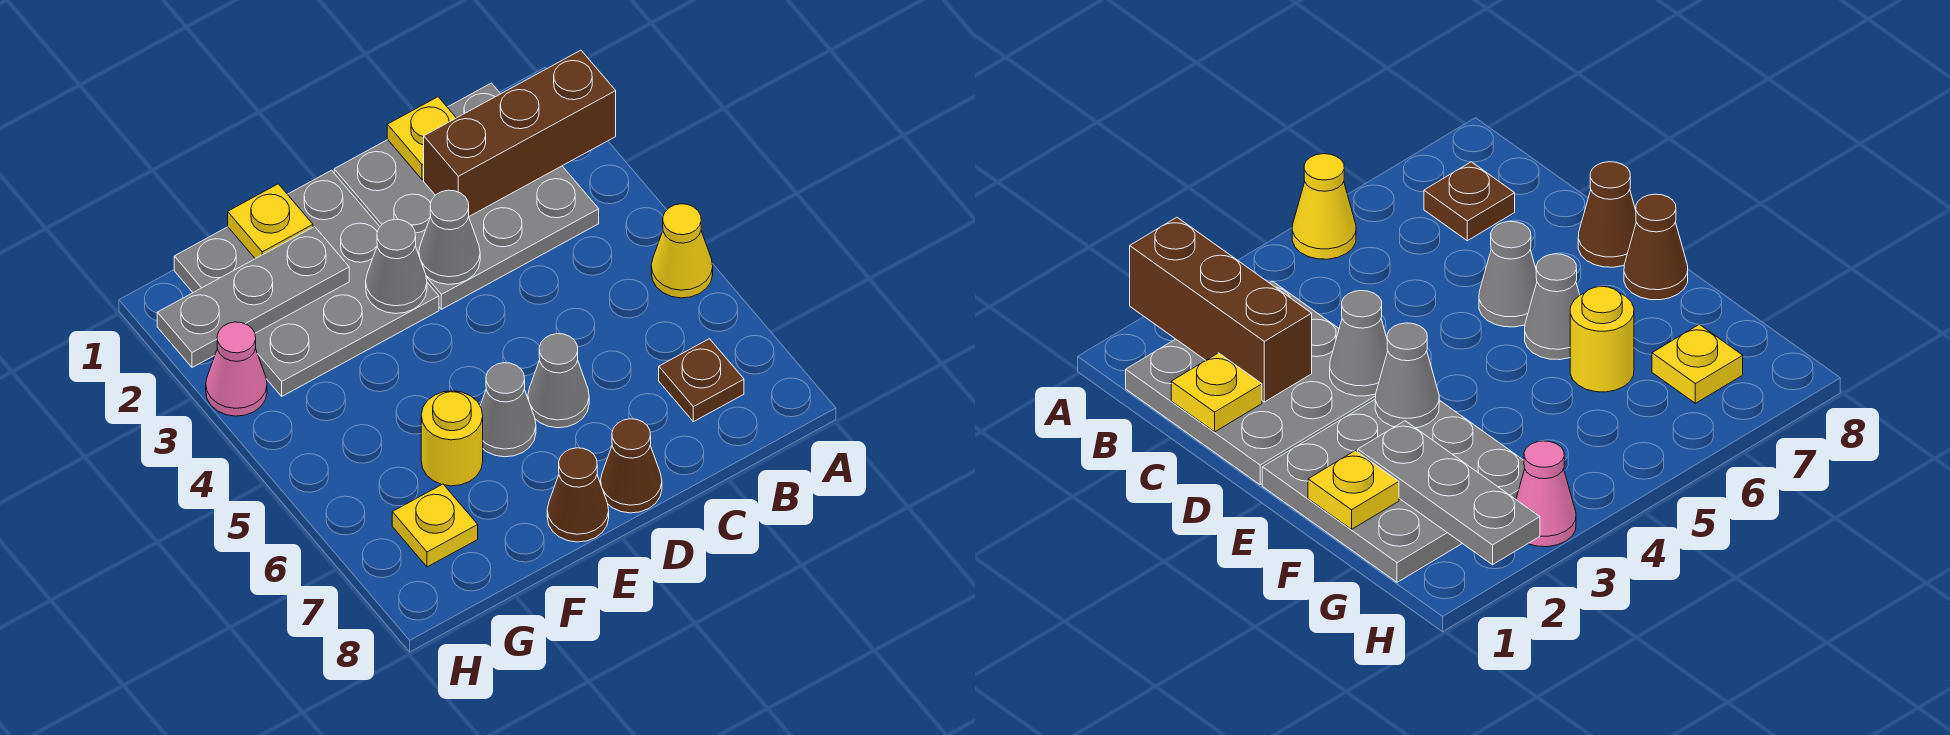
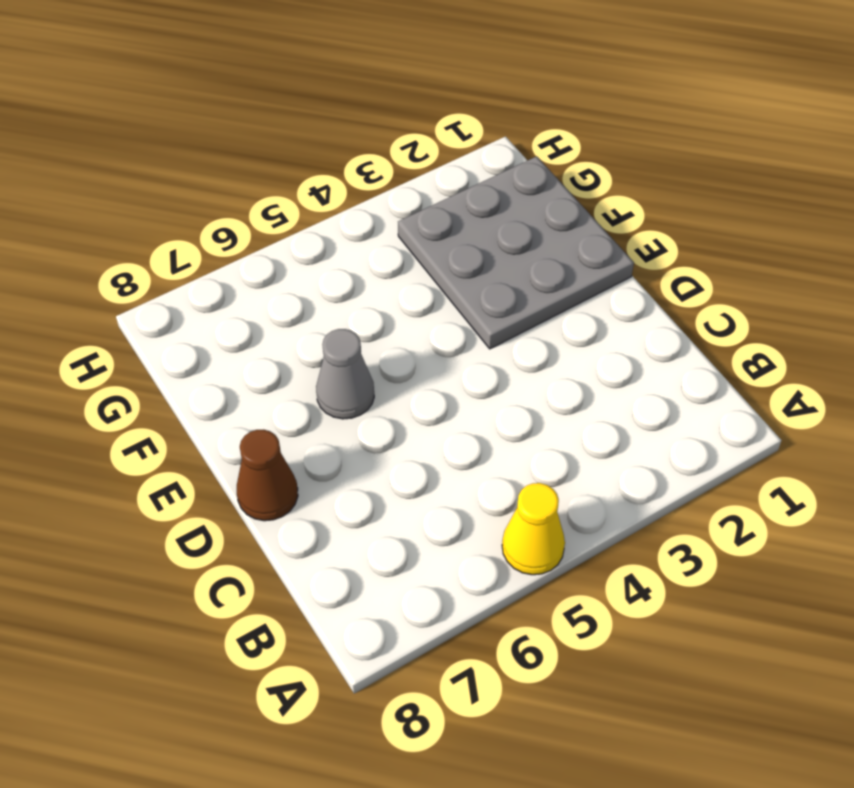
none -> grey 3x3 plate [334,83,599,309]
none -> brown 1x1 plate [659,339,744,422]
none -> grey 1x1 cone [528,334,589,428]

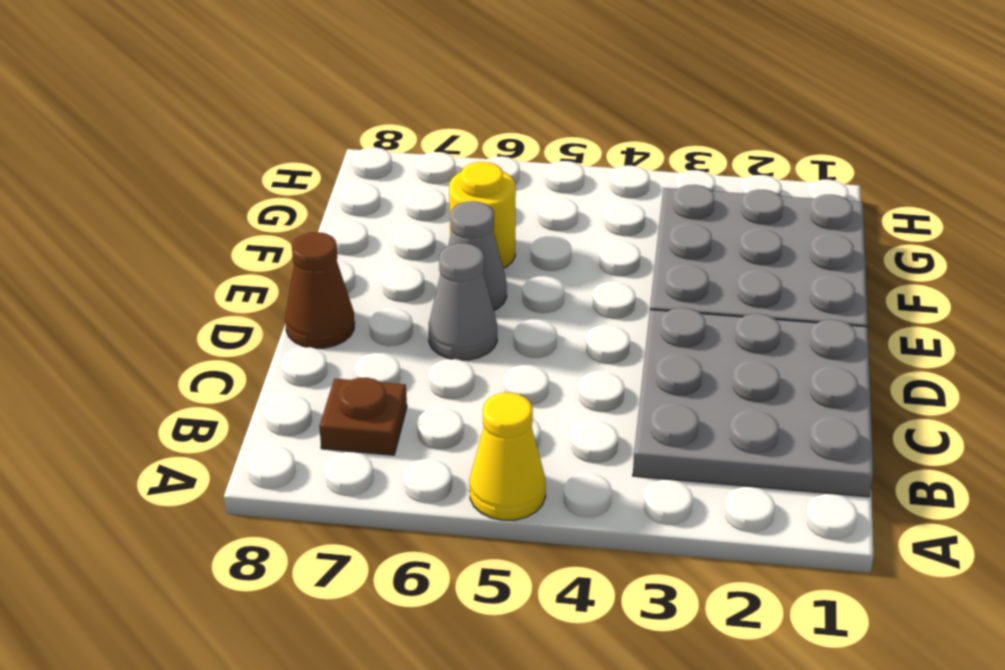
none -> brown 1x1 cone [547,448,609,542]
none -> yellow 1x1 plate [392,484,478,567]
none -> pink 1x1 cone [206,322,267,416]

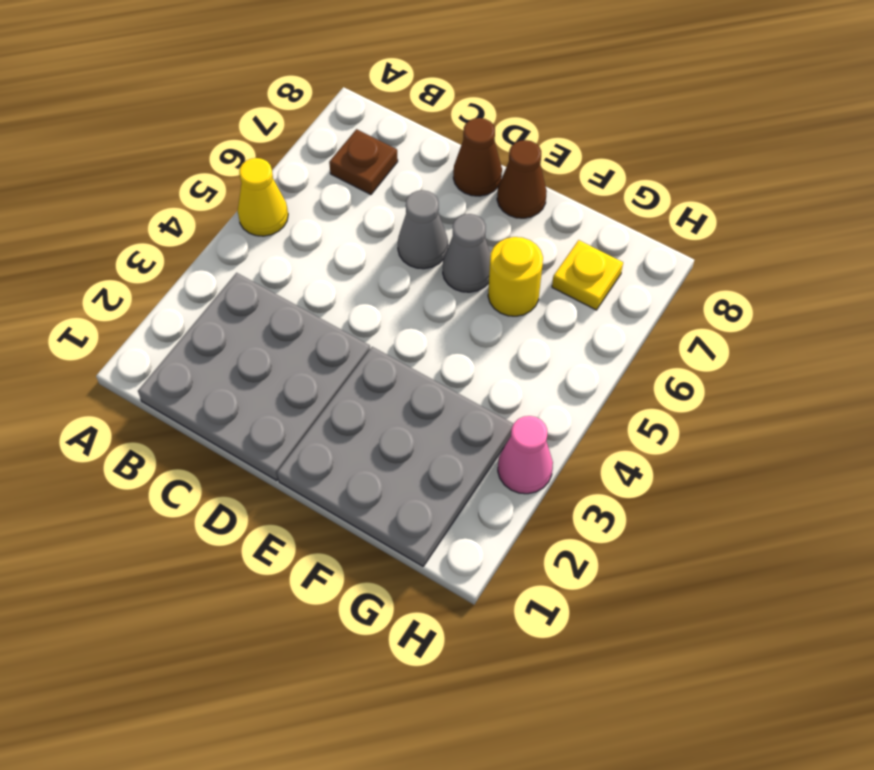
none -> brown 1x3 brick [424,50,616,216]
none -> yellow 1x1 plate [387,97,456,180]
none -> grey 1x1 cone [419,190,480,284]

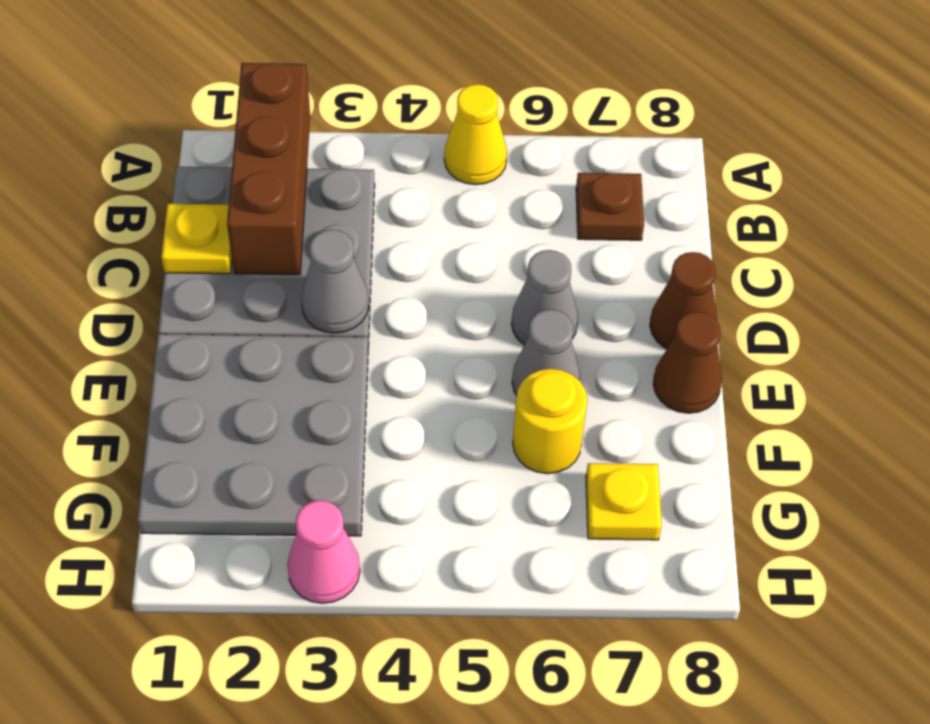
none -> grey 1x1 cone [366,219,427,314]
none -> yellow 1x1 plate [228,184,313,259]
none -> grey 1x3 plate [157,227,349,367]

